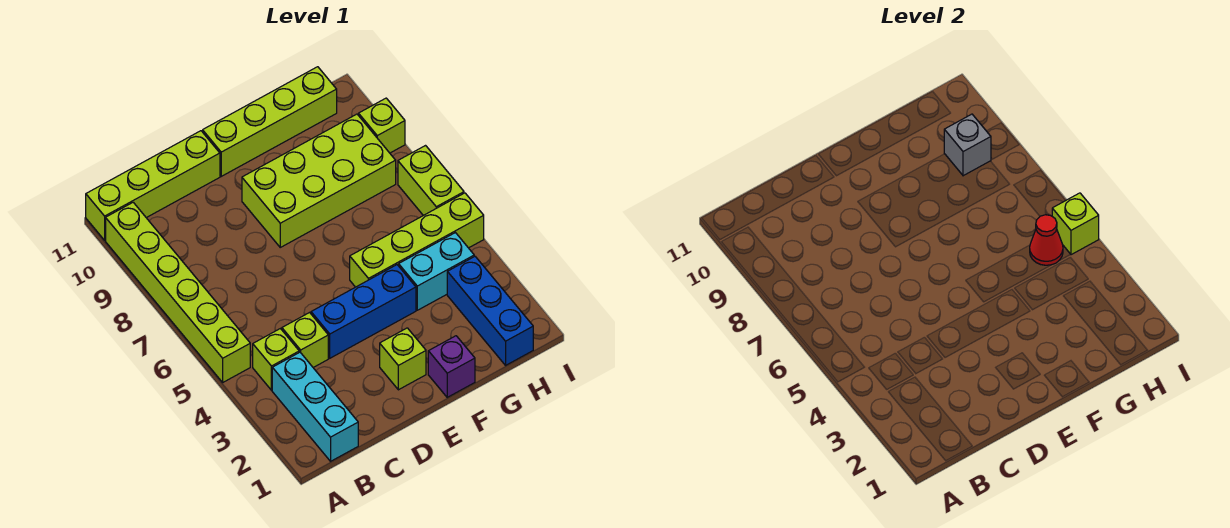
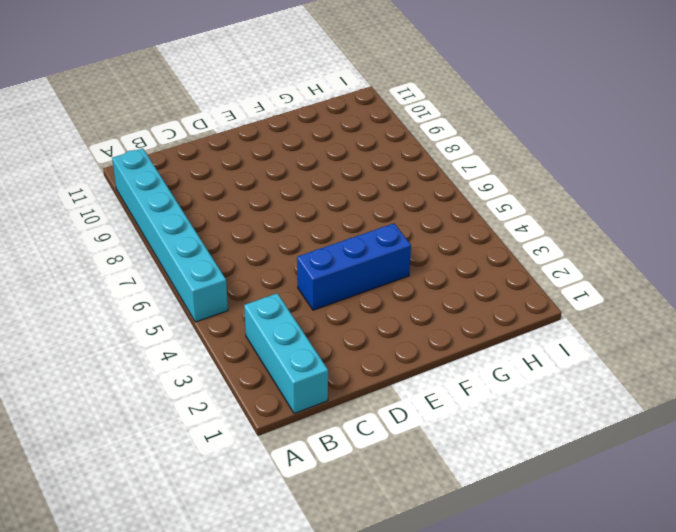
cyan 1x6 brick [112,148,228,322] -> lime 1x6 brick [106,202,250,382]
none -> lime 1x4 brick [86,131,220,240]
none -> lime 1x1 brick [253,329,299,390]
none -> lime 1x1 brick [282,313,328,367]

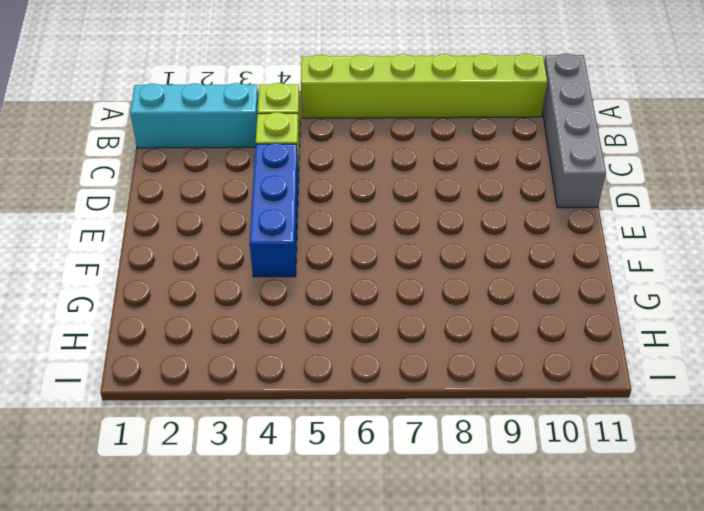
grey 1x4 brick [542,53,606,208] -> lime 1x4 brick [86,131,220,240]
none -> lime 1x1 brick [380,328,426,390]
none -> lime 2x4 brick [242,114,396,247]
none -> lime 1x4 brick [203,67,337,176]

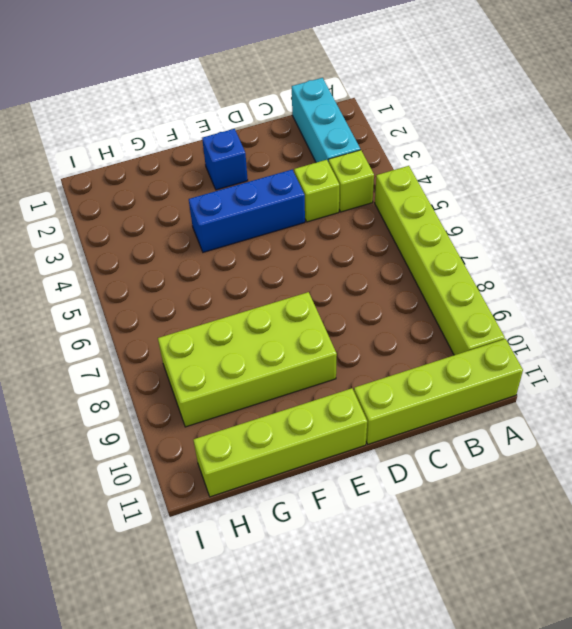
blue 1x1 brick [202,129,248,190] -> lime 1x1 brick [380,328,426,390]
none -> purple 1x1 brick [428,336,475,397]
none -> lime 1x4 brick [350,193,484,287]
none -> cyan 1x2 brick [399,233,474,310]

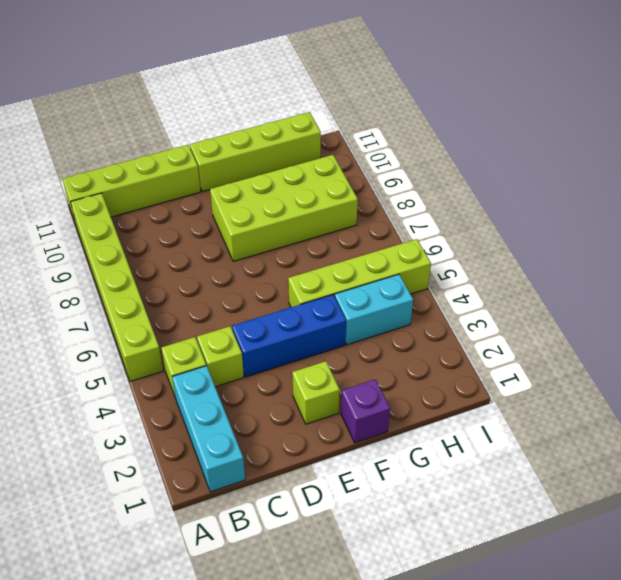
none -> blue 1x3 brick [447,256,533,365]
none -> lime 1x2 brick [398,146,464,216]
none -> lime 1x1 brick [359,98,405,153]

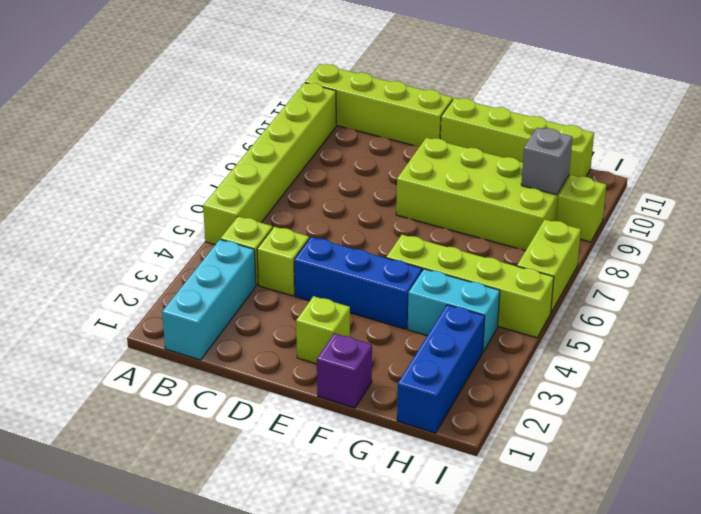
none -> red 1x1 cone [1030,215,1063,265]
none -> lime 1x1 brick [1052,193,1099,255]

